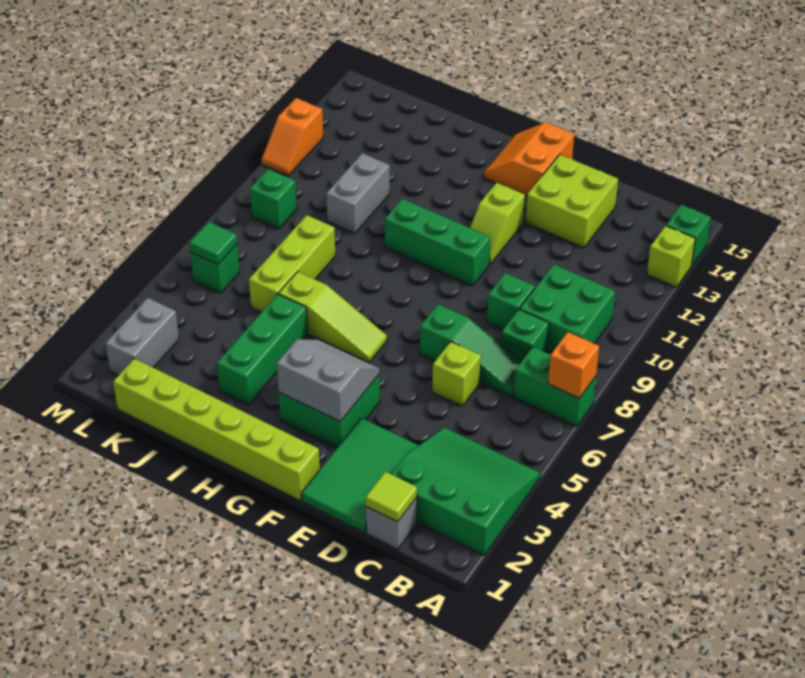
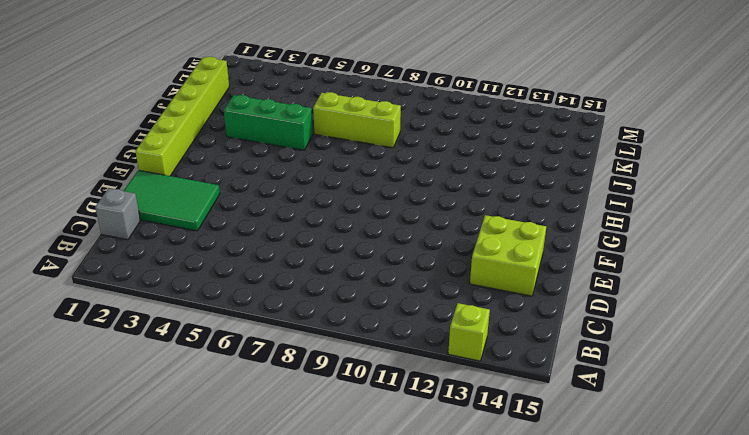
none -> green 3x3 slope [391,428,540,555]
none -> green 1x2 brick [514,347,596,426]
none -> green 1x1 brick [666,205,711,265]

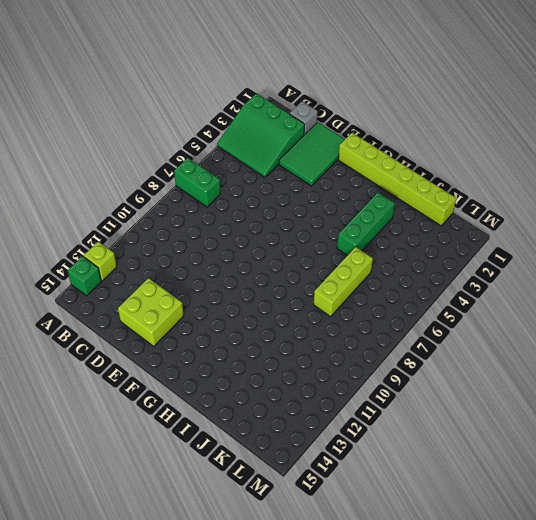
none -> green 2x2 brick [520,265,615,352]
none -> green 1x3 slope [420,304,521,397]
none -> green 1x1 brick [501,309,549,362]

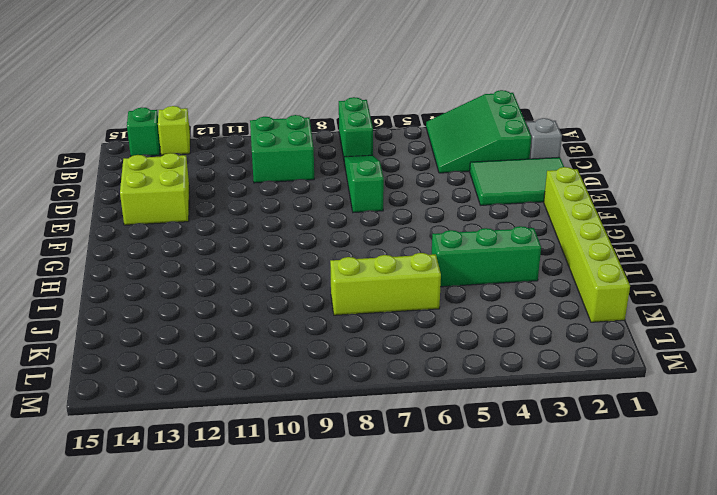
none -> green 1x1 brick [501,309,549,362]
none -> lime 1x1 brick [432,342,481,406]
none -> green 1x1 brick [487,273,535,330]

